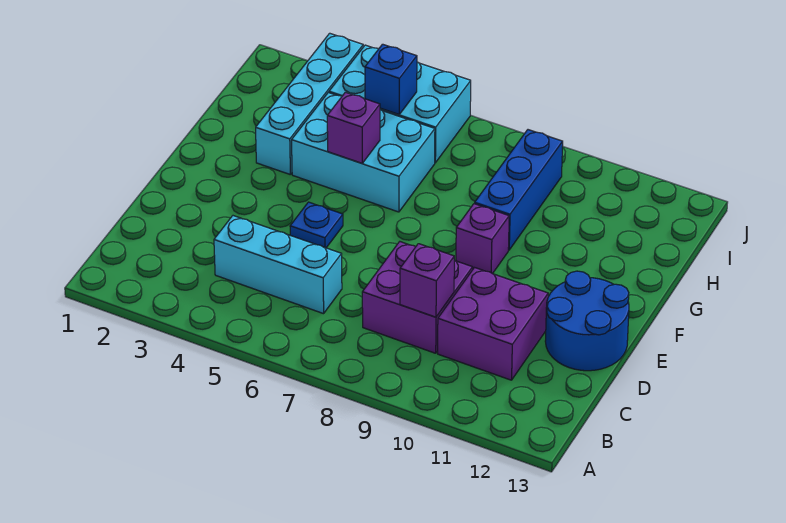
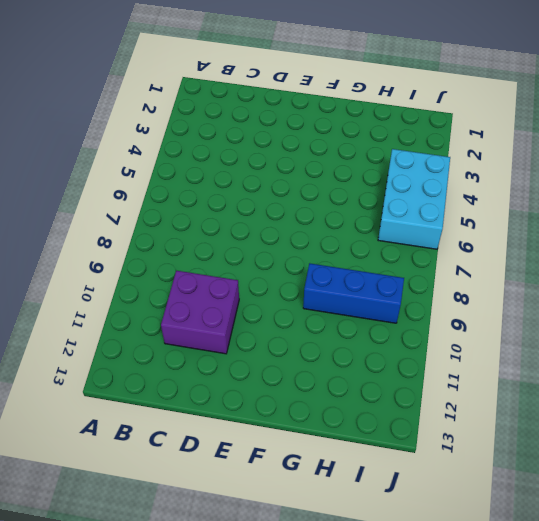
none -> cyan 1x3 brick [214,216,342,314]
none -> purple 2x2 brick [362,242,473,353]
none -> blue 2x2 round brick [545,271,629,371]

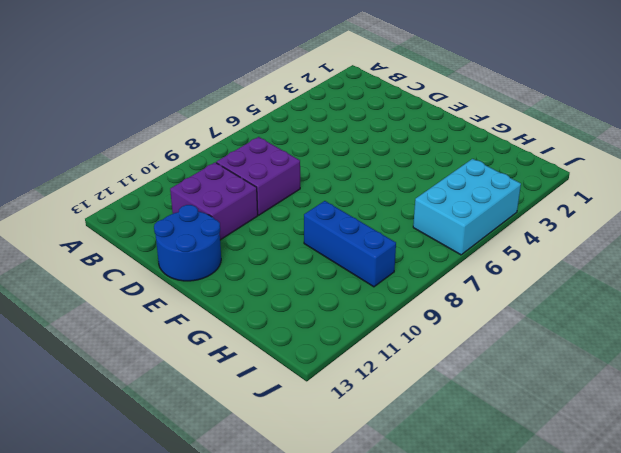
none -> cyan 1x3 brick [214,216,342,314]
none -> blue 1x1 plate [290,202,343,248]
none -> purple 1x1 brick [456,204,509,274]

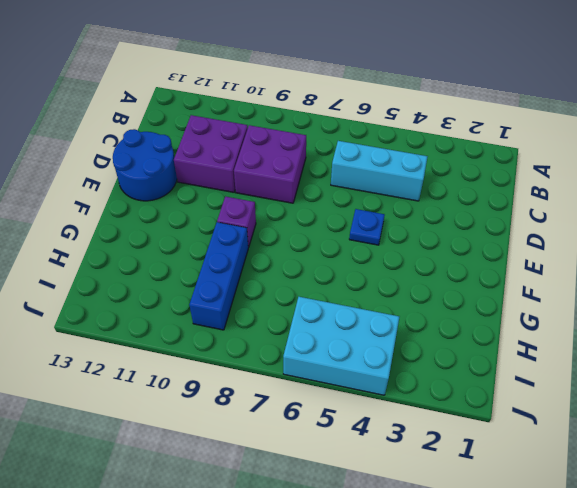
none -> cyan 1x4 brick [256,33,363,174]
none -> cyan 2x3 brick [292,93,435,212]
none -> purple 1x1 brick [400,244,454,317]

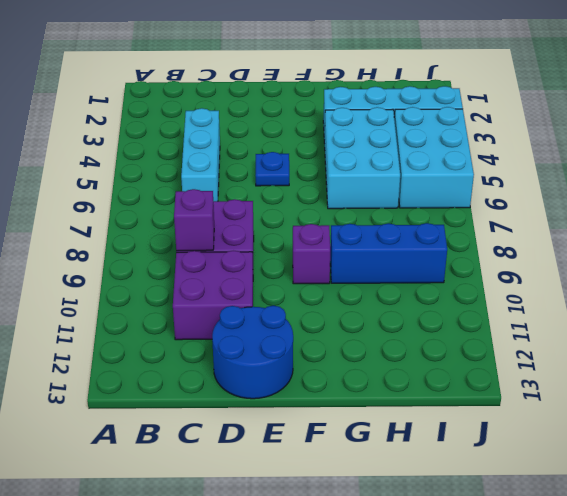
none -> purple 1x1 brick [327,92,380,163]
none -> blue 1x1 brick [365,44,417,114]

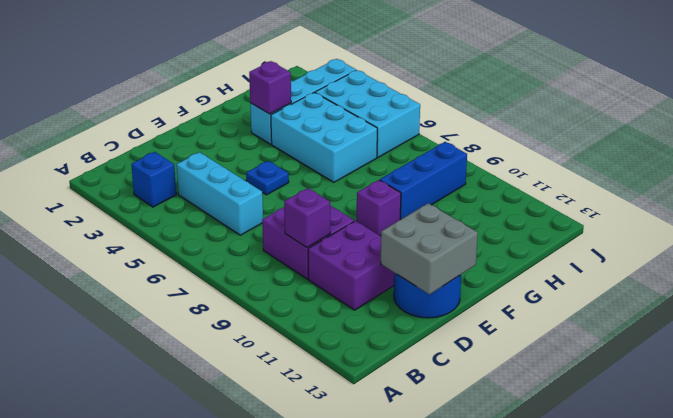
blue 1x1 brick [131,152,176,207] -> blue 1x1 brick moved to [365,44,417,114]
grey 2x2 brick [381,203,478,294] -> none
purple 1x1 brick [249,61,291,114] -> purple 1x1 brick moved to [327,92,380,163]

